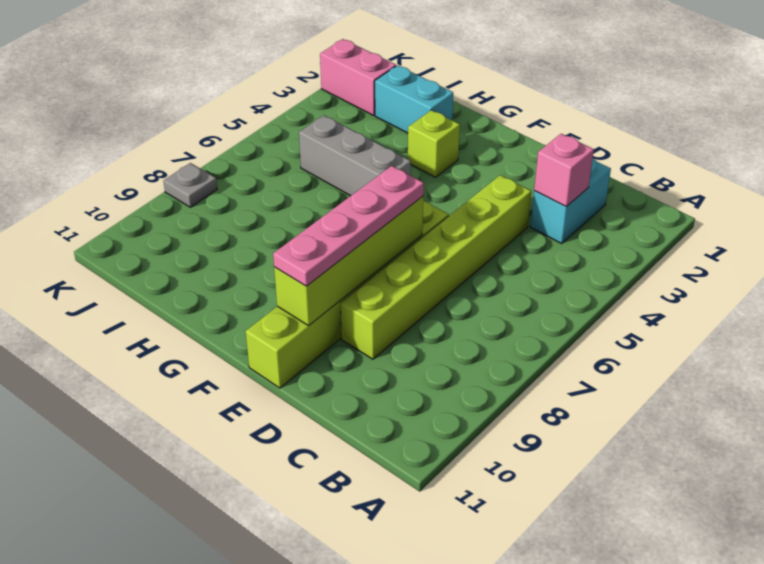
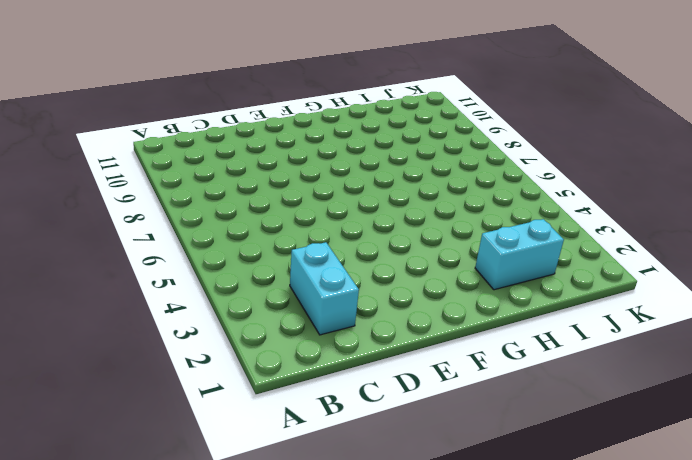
none -> lime 1x6 brick [341,175,531,359]
none -> lime 1x6 brick [246,201,449,388]

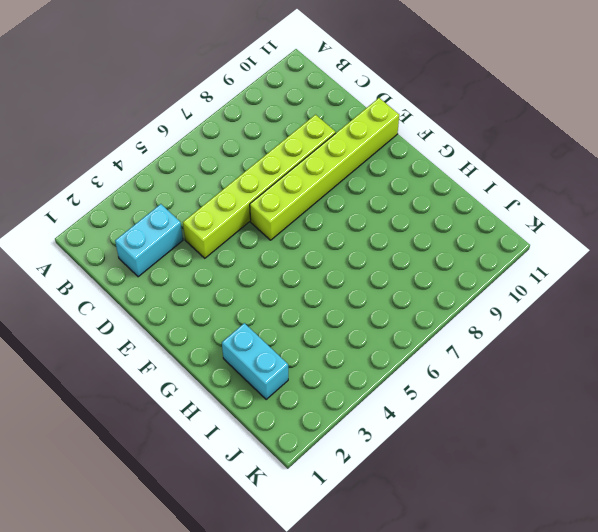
none -> lime 1x1 brick [408,110,460,177]
none -> grey 1x3 brick [299,115,411,196]

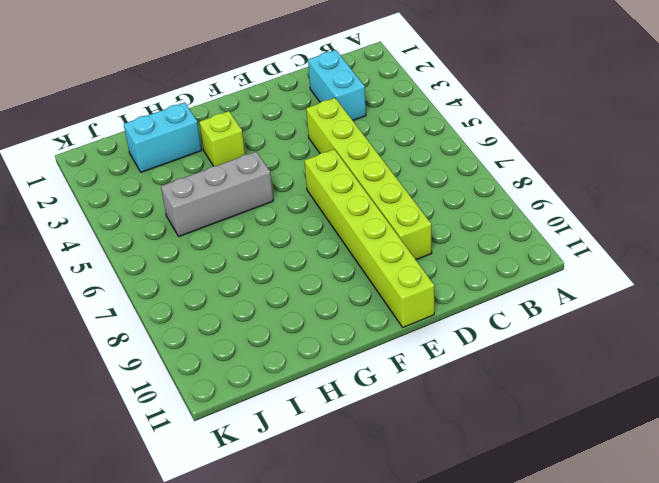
none -> pink 1x2 brick [320,39,396,115]
none -> grey 1x1 plate [163,163,217,207]

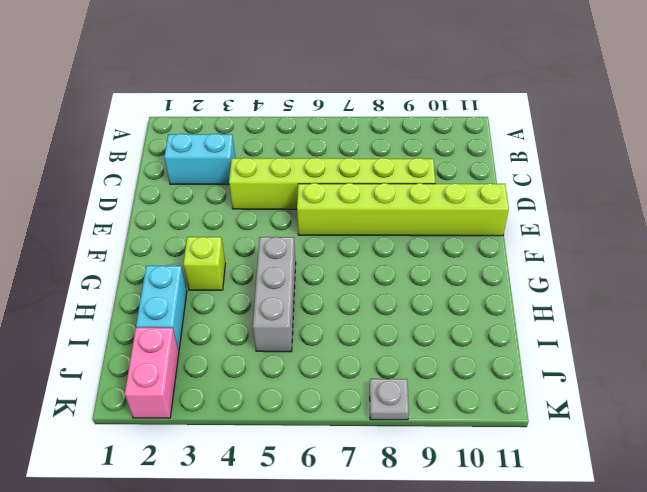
none -> pink 1x1 brick [534,134,594,207]
none -> lime 1x4 brick [274,196,423,326]

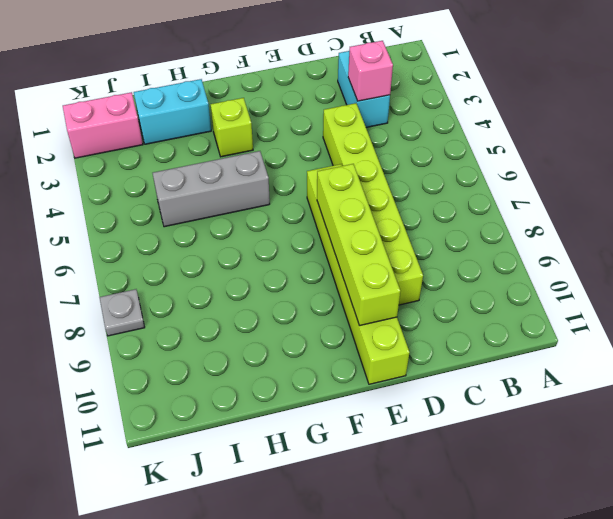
none -> pink 1x4 plate [273,166,424,286]

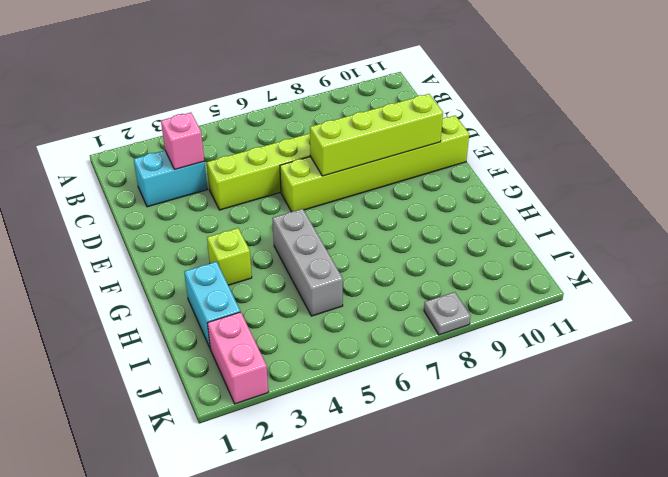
none -> pink 1x4 plate [273,166,424,286]

